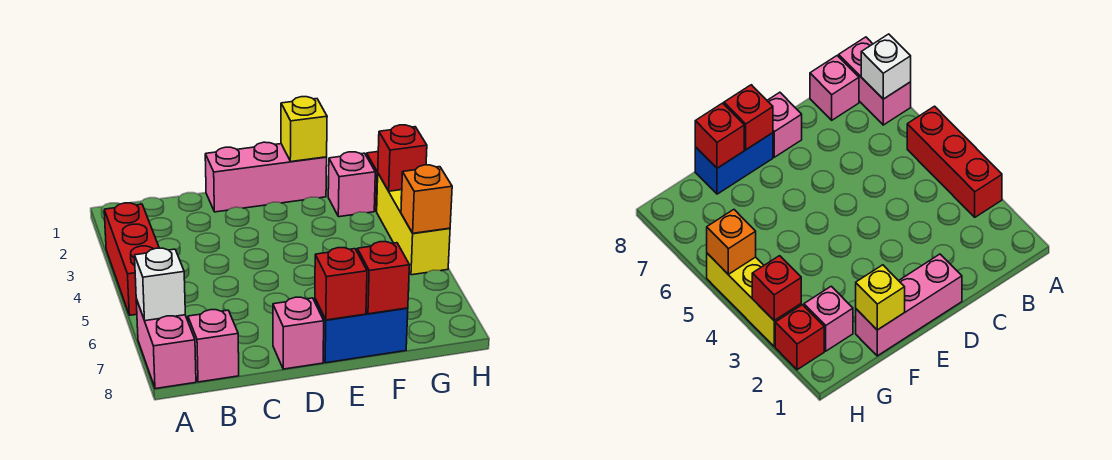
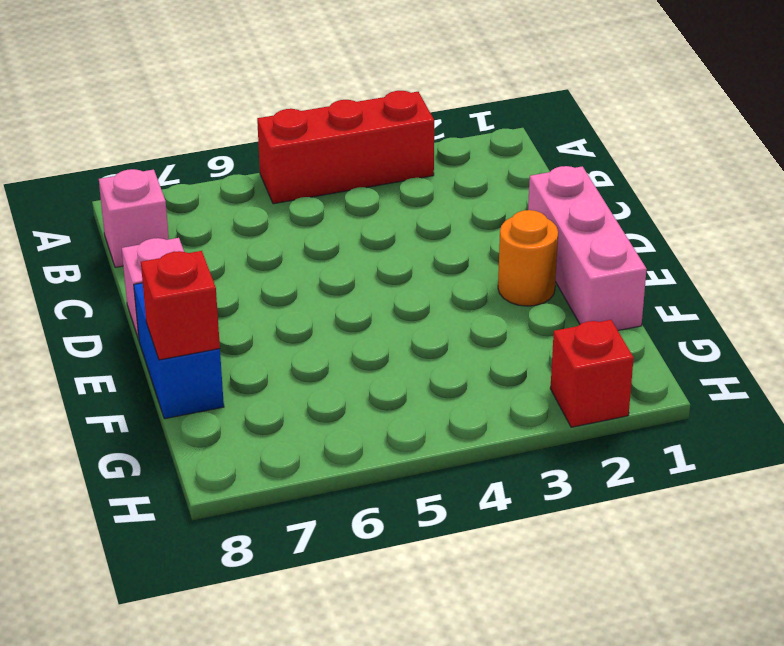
orange 1x1 round brick [498,210,558,306] -> none
none -> pink 1x2 brick [136,299,196,389]
none -> pink 1x1 brick [328,152,375,217]
none -> yellow 1x3 brick [377,174,450,275]

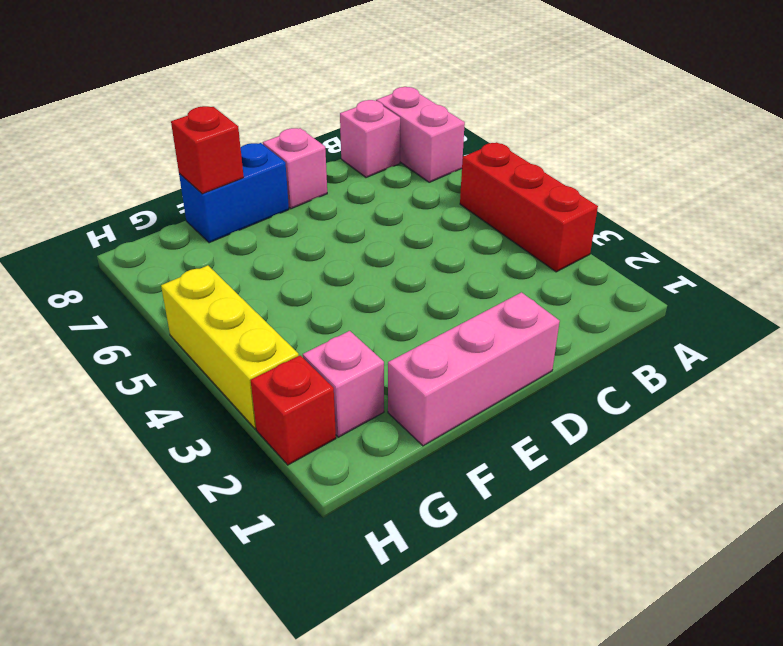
none -> white 1x1 brick [135,248,185,321]
none -> red 1x1 brick [315,248,367,320]
none -> yellow 1x1 brick [281,97,327,162]

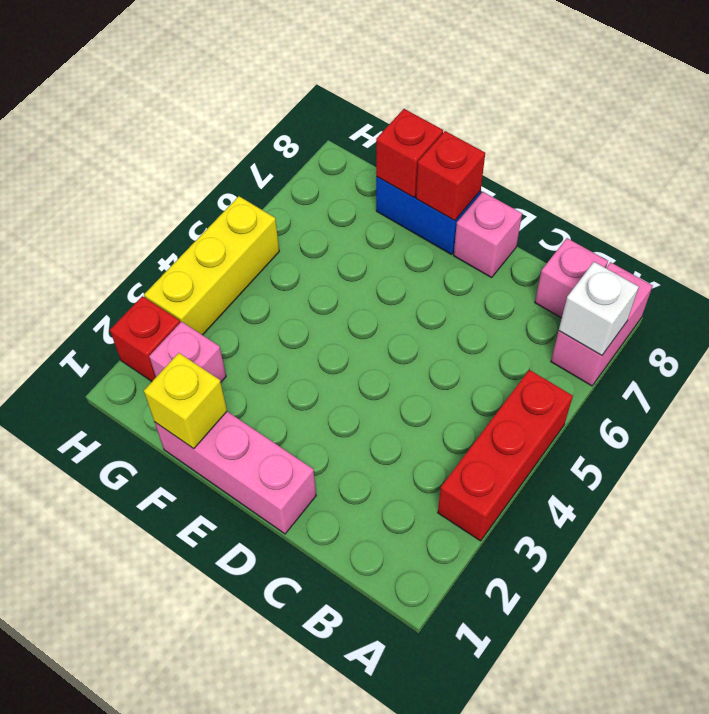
none -> red 1x1 brick [378,125,427,191]
none -> orange 1x1 brick [401,165,452,233]

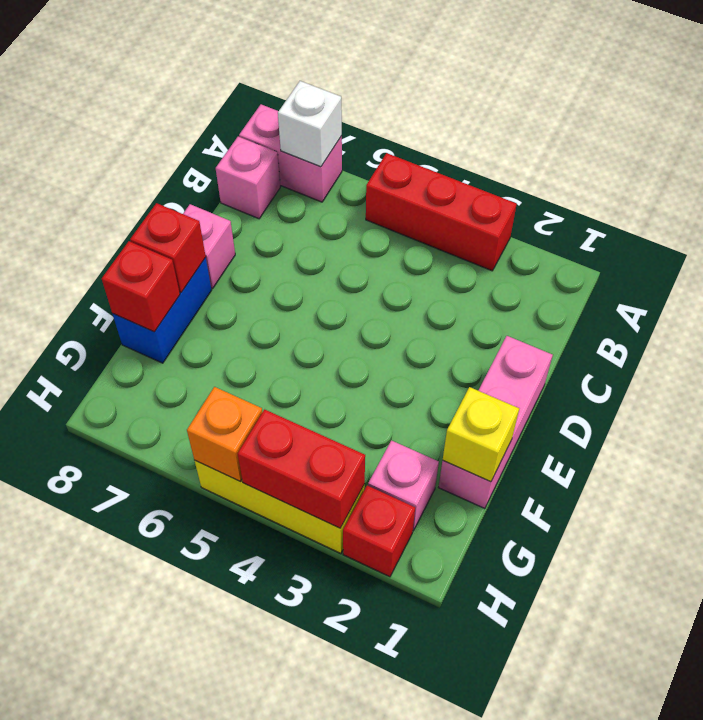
red 1x2 brick [238,409,365,528] -> red 1x1 brick [378,125,427,191]

